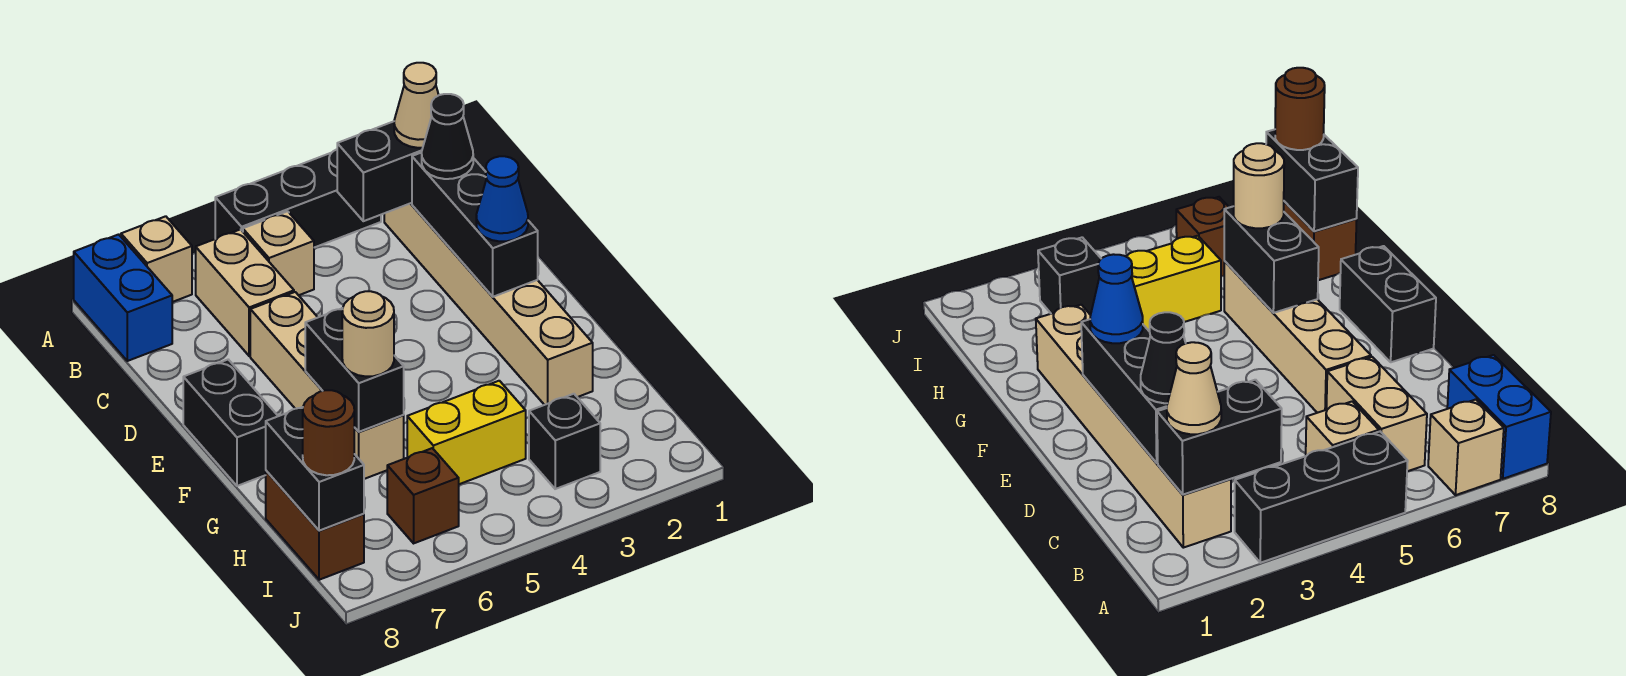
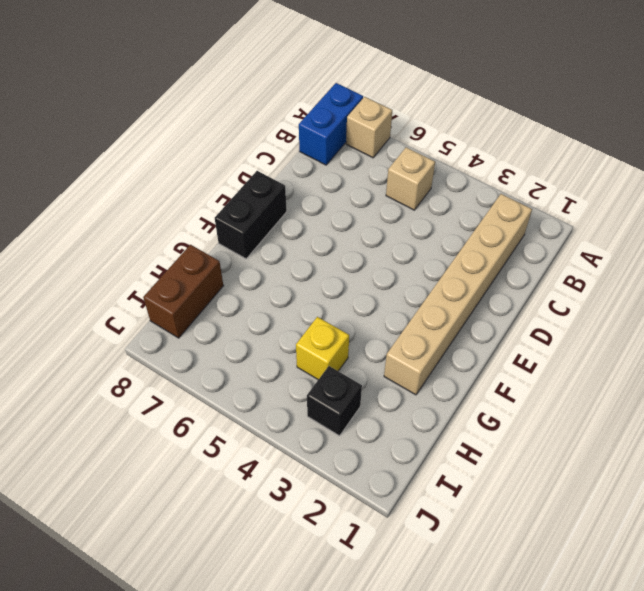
yellow 1x1 brick [296,317,349,380] -> yellow 1x2 brick [407,381,526,484]
none -> black 1x3 brick [215,149,381,248]
none -> tan 1x2 brick [195,229,294,356]
none -> tan 1x4 brick [250,292,404,479]

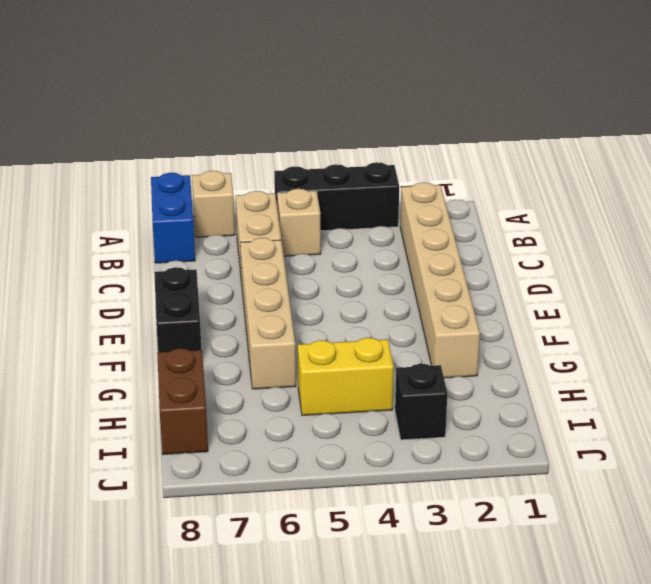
none -> brown 1x1 brick [387,448,459,543]
none -> black 1x2 brick [337,121,423,221]
none -> black 1x3 brick [412,152,538,297]

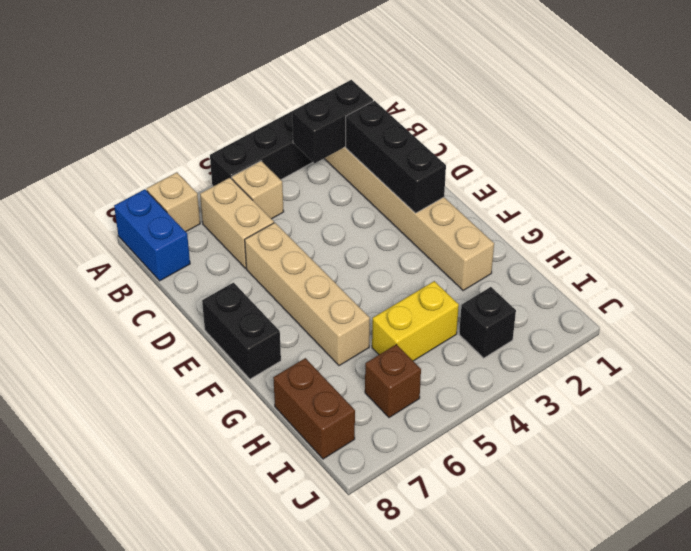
none -> black 1x2 brick [305,308,404,432]
none -> black 1x2 brick [266,407,364,531]
none -> tan 1x1 cone [394,63,439,148]

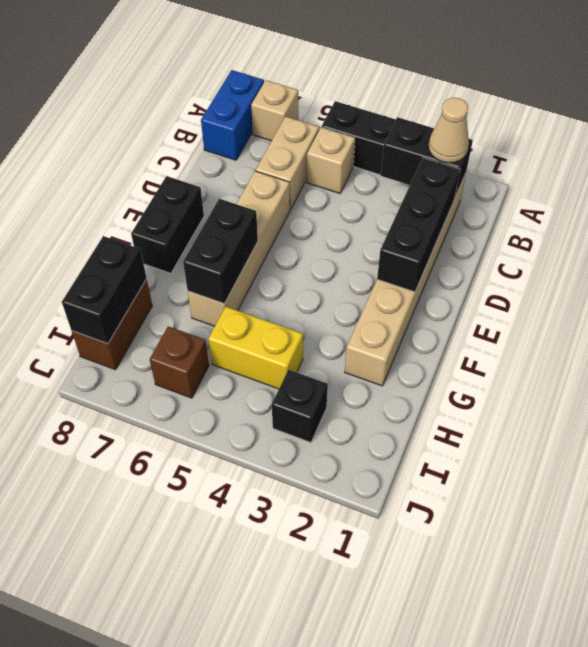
none -> black 1x1 cone [422,94,473,179]
none -> blue 1x1 cone [476,156,528,241]
none -> tan 1x1 round brick [342,291,394,377]

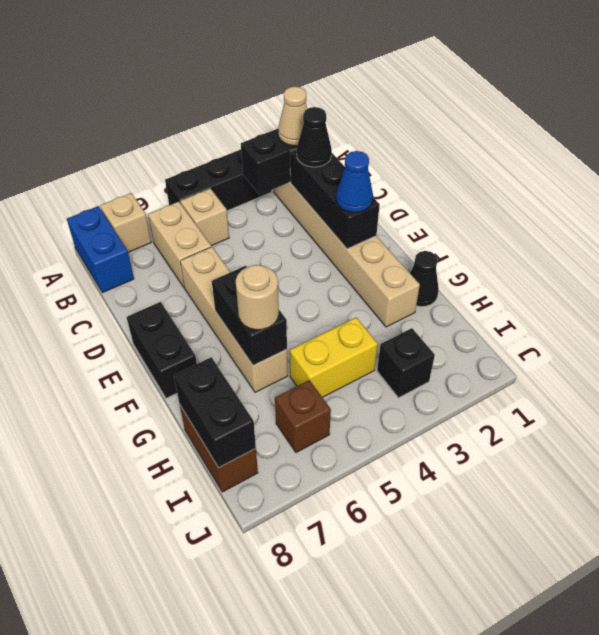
black 1x1 cone [410,251,439,307] -> none
none -> brown 1x1 round brick [303,390,354,475]

